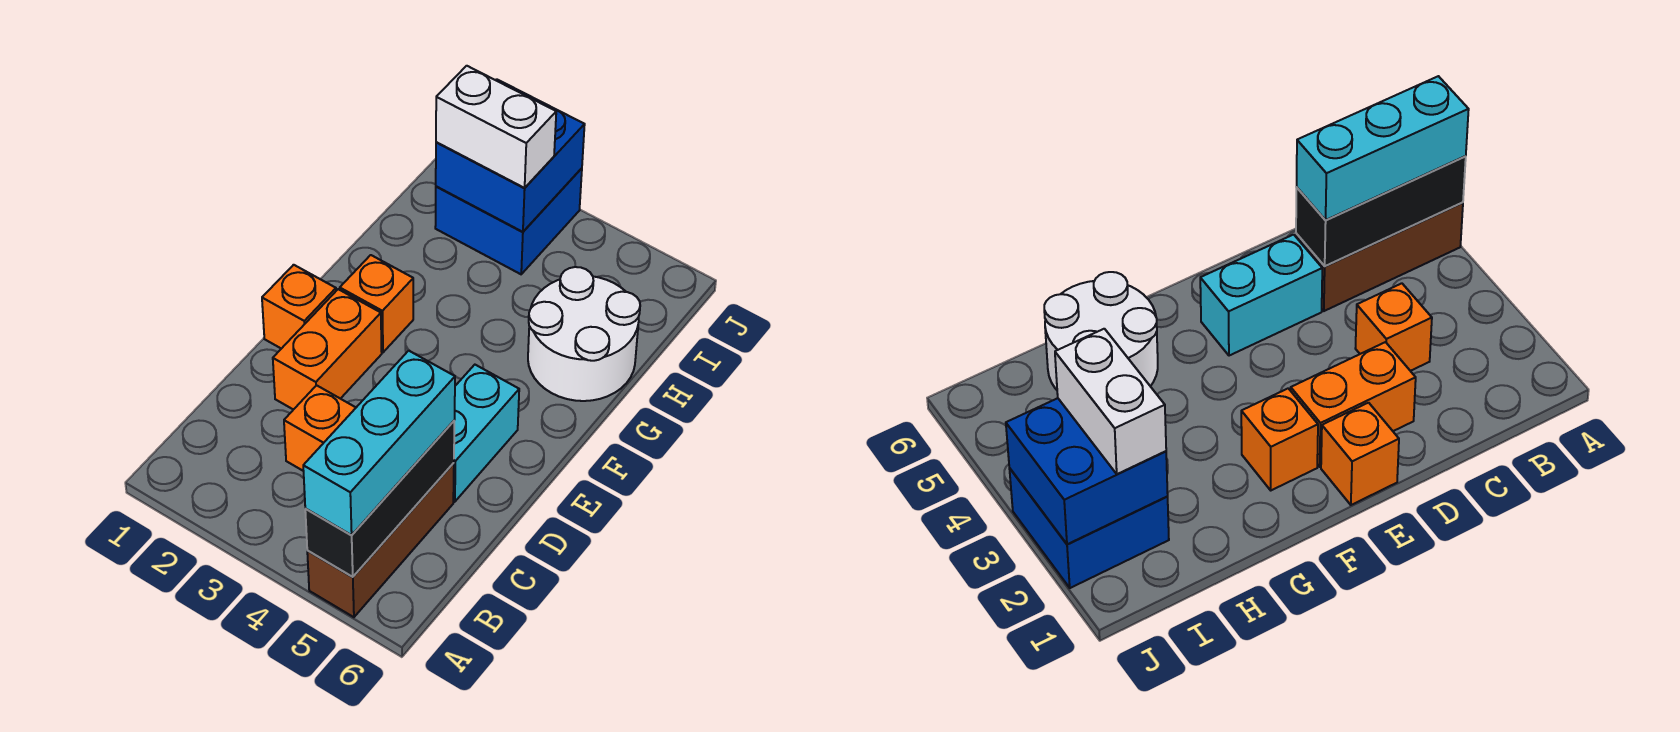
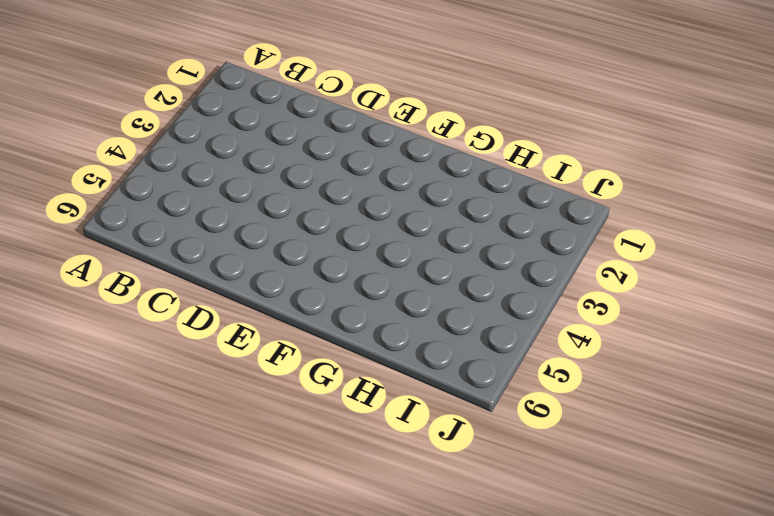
none -> brown 1x3 brick [307,463,454,617]
none -> orange 1x1 brick [284,385,356,471]
none -> orange 1x2 brick [273,289,382,410]

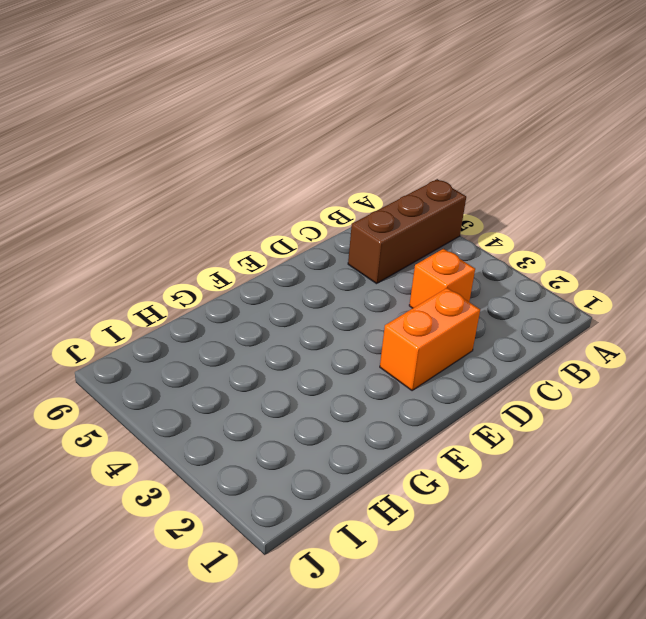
none -> cyan 1x2 brick [453,365,519,502]
none -> orange 1x1 brick [262,265,336,349]
none -> orange 1x1 brick [340,255,413,352]

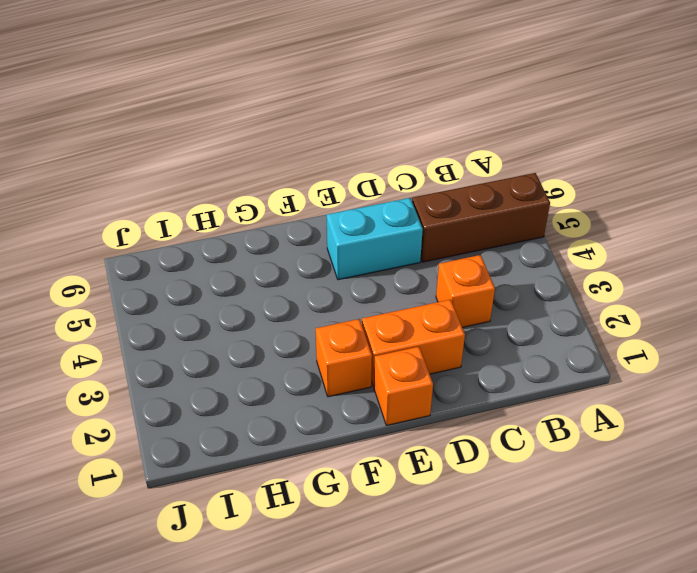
none -> white 2x2 round brick [528,267,640,401]
none -> blue 2x2 brick [435,168,582,274]
none -> black 1x3 brick [305,421,454,577]

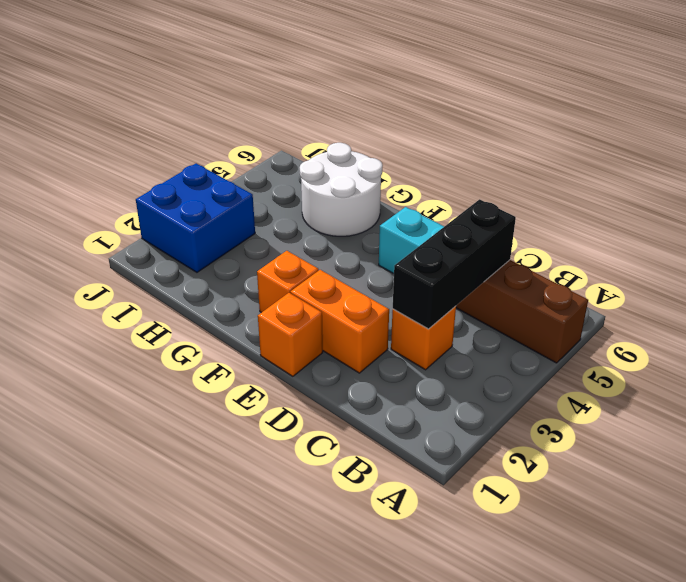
black 1x3 brick [393,199,516,329] -> black 1x3 brick turned to [305,421,454,577]
none -> blue 2x2 brick [436,79,585,232]
none -> cyan 1x3 brick [303,351,455,535]
none -> white 1x2 brick [436,66,556,188]

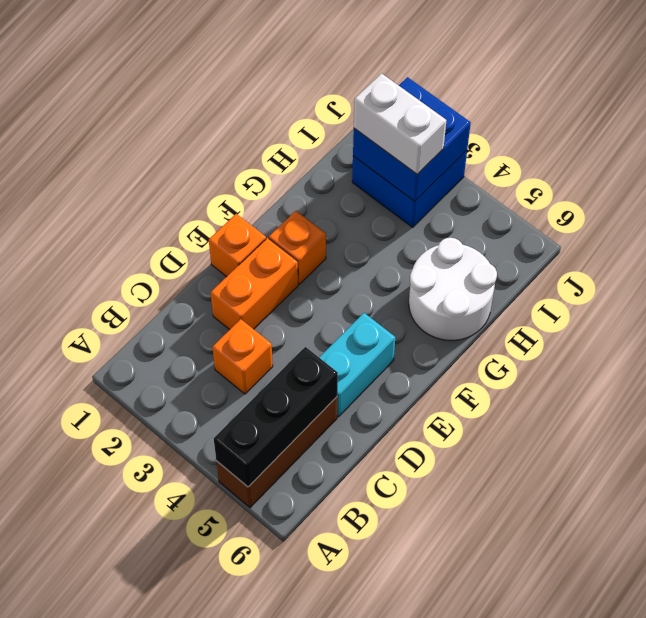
none -> cyan 1x3 brick [303,351,455,535]

